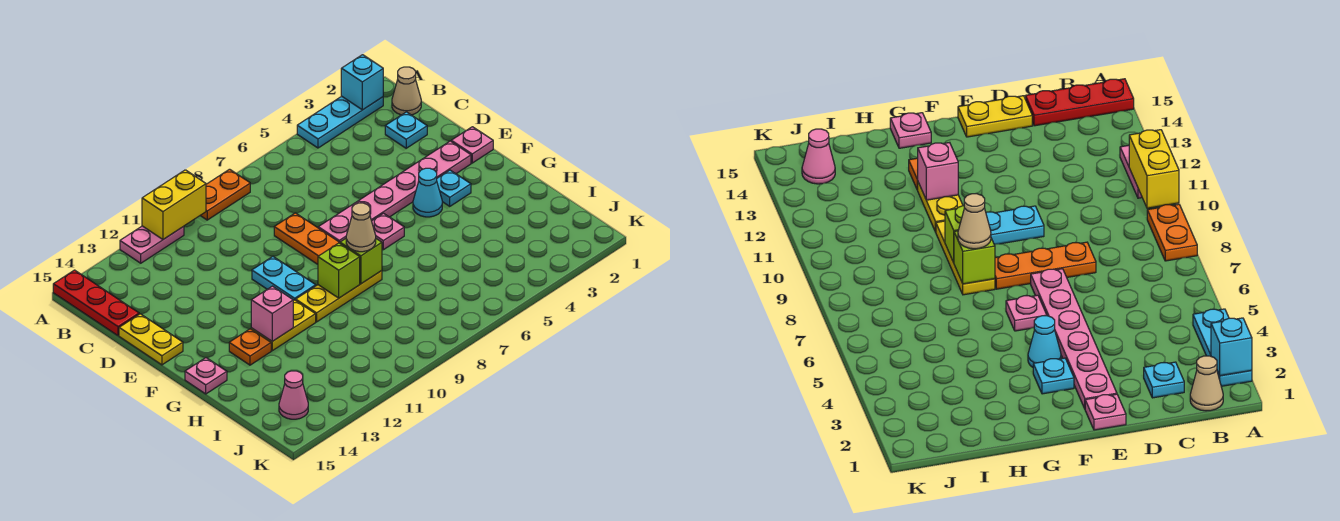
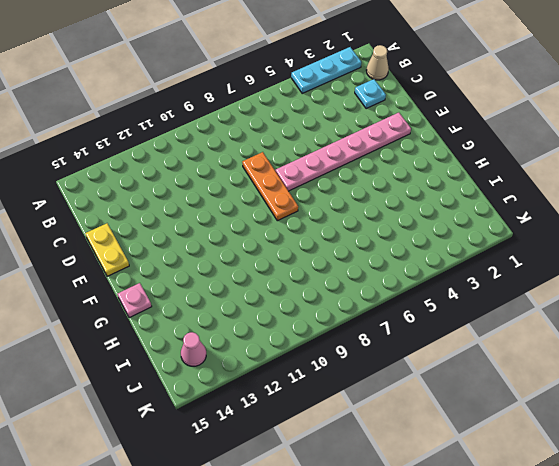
none -> orange 1x2 plate [200,169,250,220]
none -> pink 1x2 plate [120,226,184,263]
none -> red 1x3 plate [53,270,139,336]

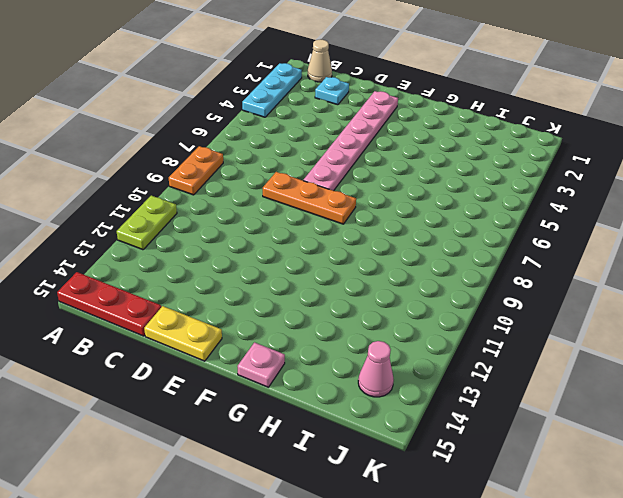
lime 1x2 plate [117,196,177,250] -> pink 1x2 plate [120,226,184,263]
none -> pink 1x1 plate [451,127,493,163]
none -> cyan 1x2 plate [252,257,316,301]
none -> cyan 1x1 plate [437,170,471,206]

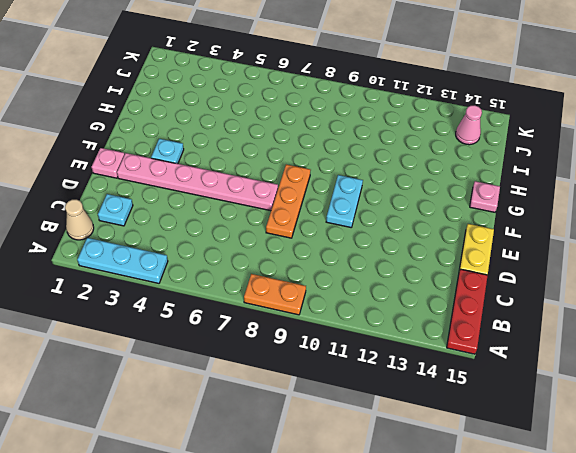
none -> pink 1x2 plate [120,226,184,263]
none -> cyan 1x1 cone [413,168,442,217]
none -> pink 1x1 plate [372,213,404,250]

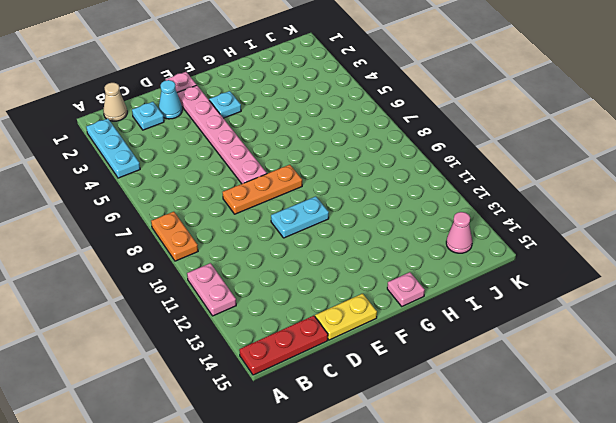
cyan 1x1 cone [159,80,182,119] -> cyan 1x1 cone moved to [413,168,442,217]
none -> pink 1x1 plate [372,213,404,250]
none -> yellow 1x3 plate [296,271,382,322]
none -> yellow 1x2 plate [251,300,316,351]

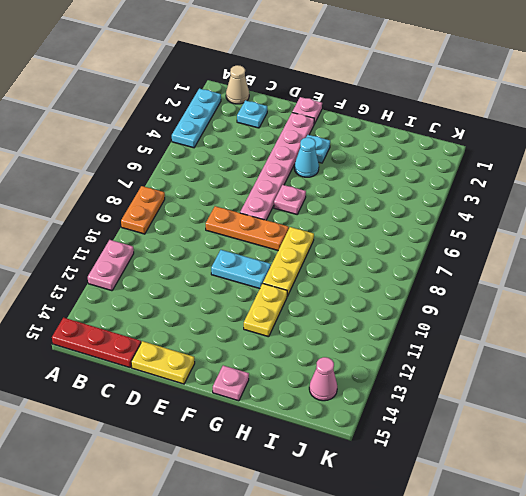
none -> orange 1x1 plate [229,329,271,365]
none -> cyan 1x1 brick [341,55,383,110]
none -> yellow 1x2 brick [142,170,206,239]

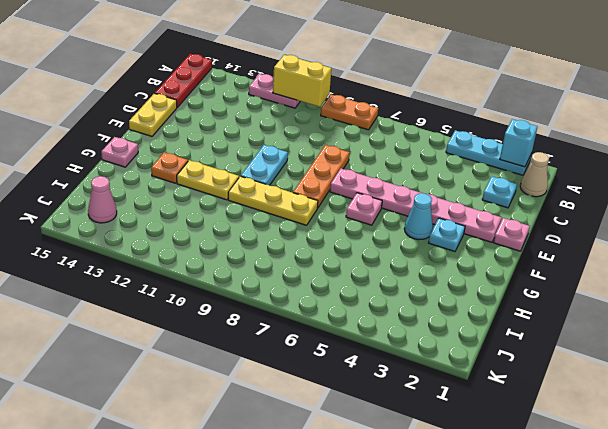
none -> lime 1x1 brick [340,239,382,284]
none -> lime 1x1 brick [318,243,360,298]
none -> pink 1x1 brick [251,286,293,341]

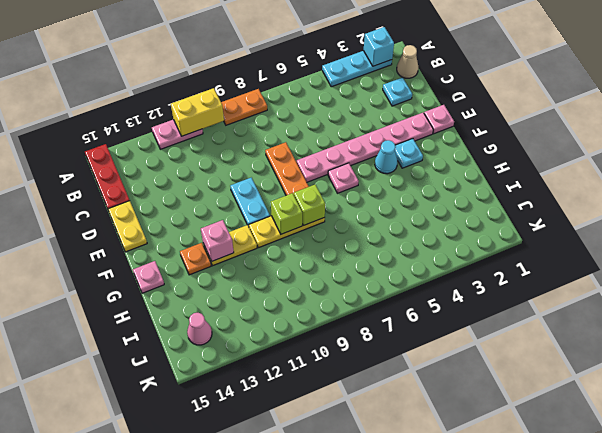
none -> tan 1x1 cone [346,203,376,252]

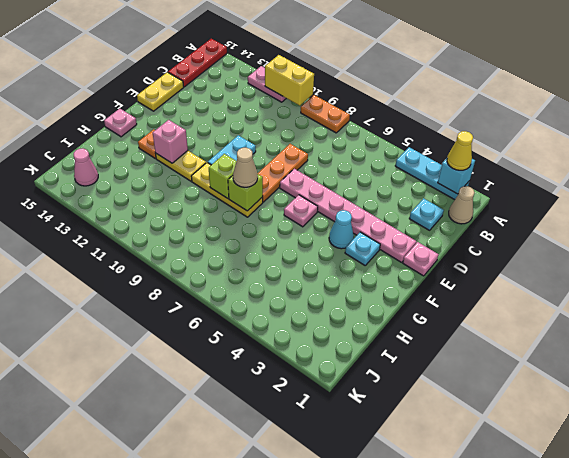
yellow 1x1 cone [447,131,473,170] -> none

